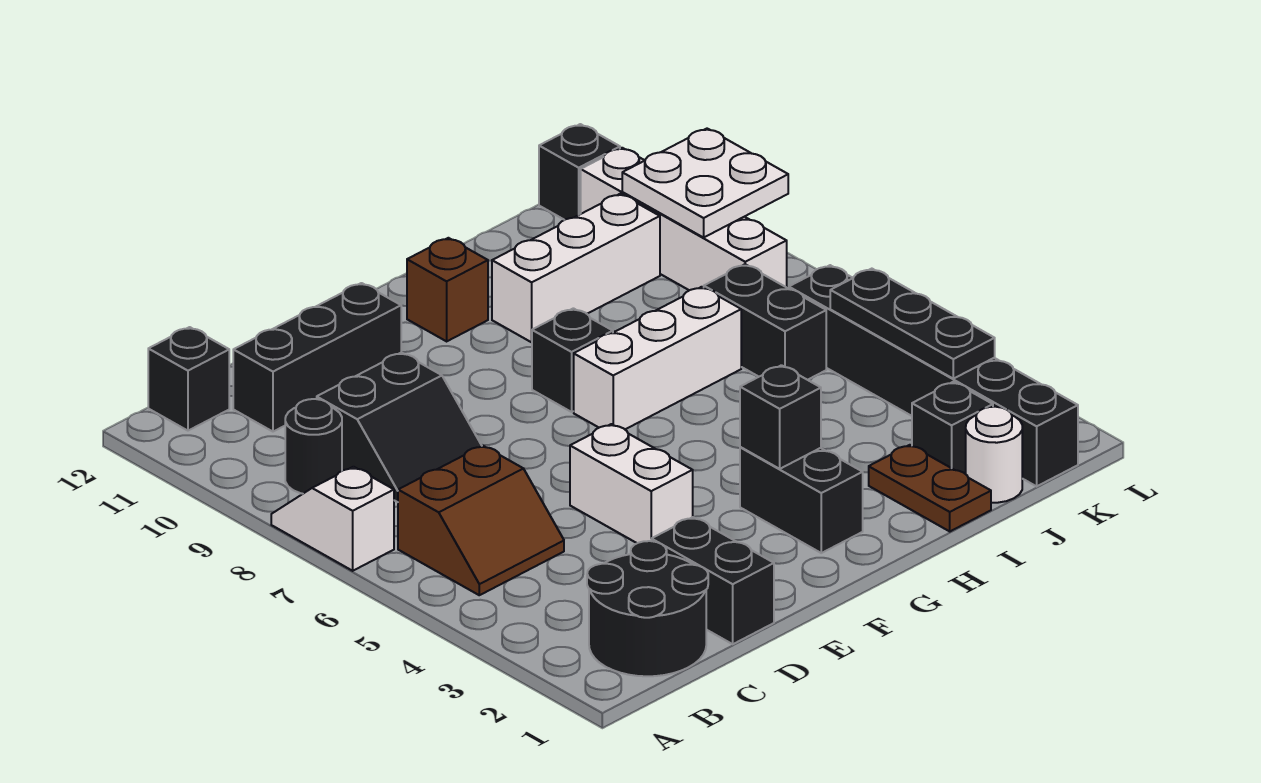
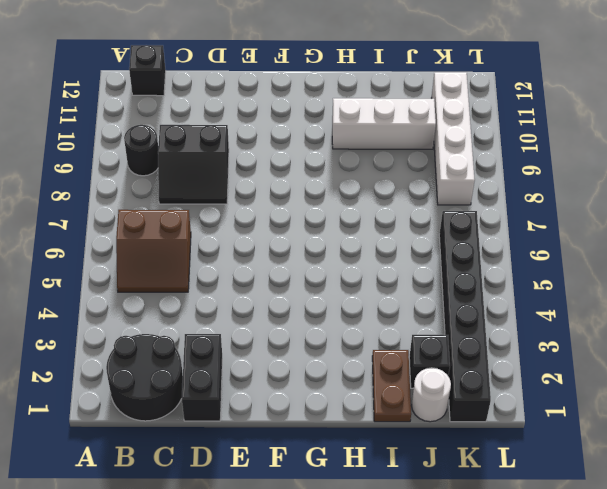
none -> white 1x2 slope [271,467,394,571]
none -> black 1x3 brick [233,283,401,432]
none -> white 1x2 brick [570,424,693,543]

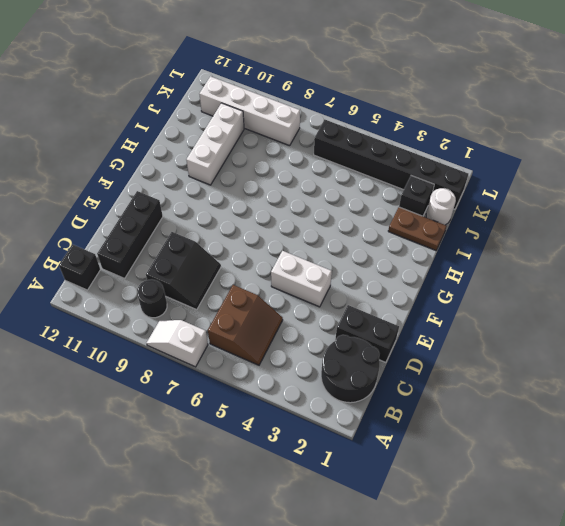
none -> black 1x2 brick [740,447,863,553]
none -> white 1x3 brick [574,287,741,429]
none -> black 1x1 brick [532,308,613,412]

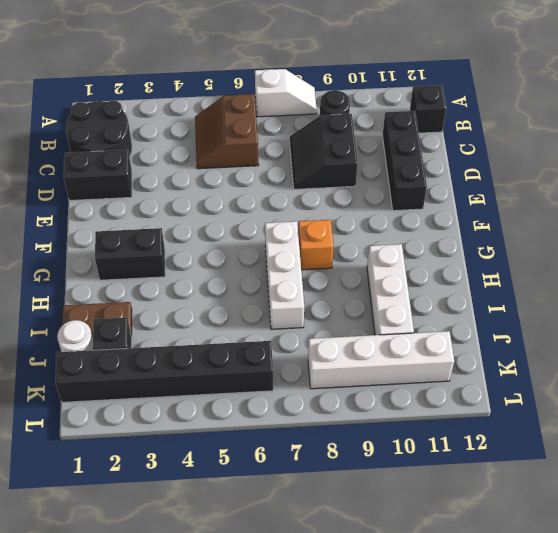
orange 1x1 brick [298,220,333,270] -> black 1x1 brick [532,308,613,412]
none -> white 1x2 brick [570,424,693,543]
none -> brown 1x1 brick [407,238,488,341]
none -> black 1x2 brick [704,264,826,380]

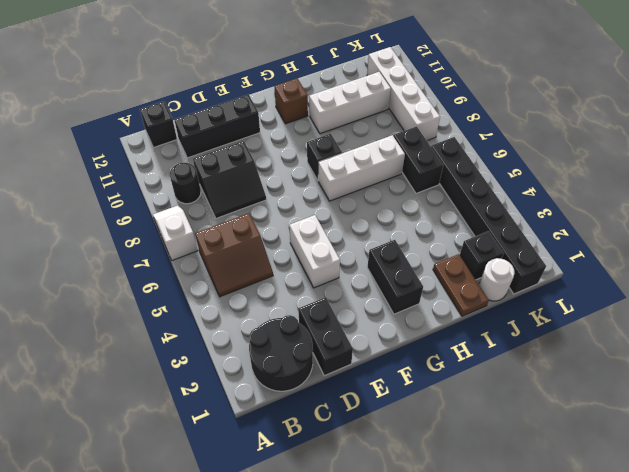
none -> black 1x1 brick [539,124,620,220]
none -> black 1x1 brick [740,365,821,469]
none -> black 1x3 plate [830,269,995,379]

